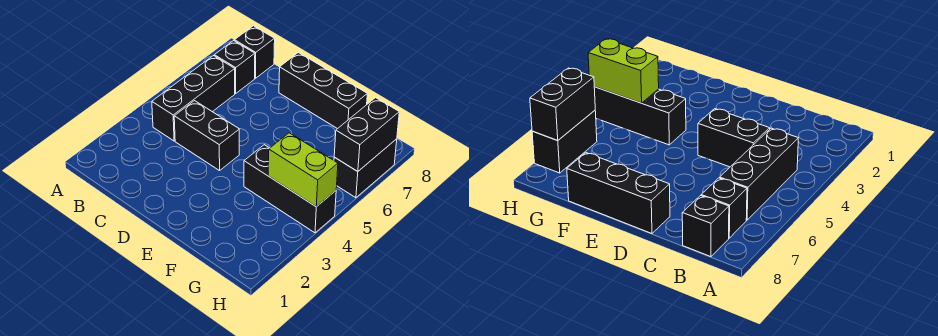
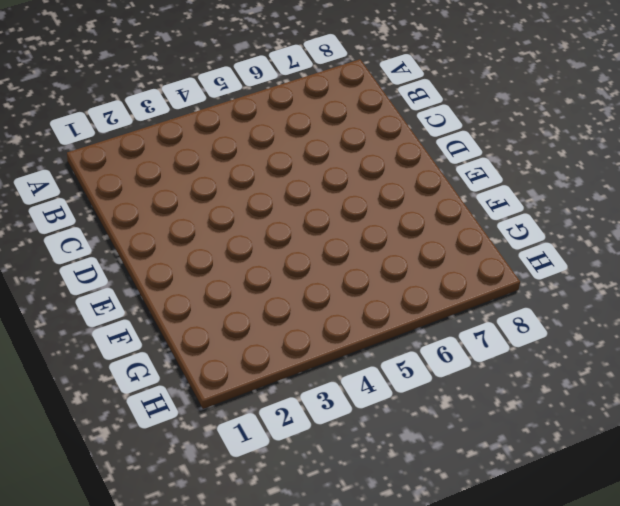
none -> black 1x3 brick [152,56,235,141]
none -> black 1x1 brick [214,41,255,93]

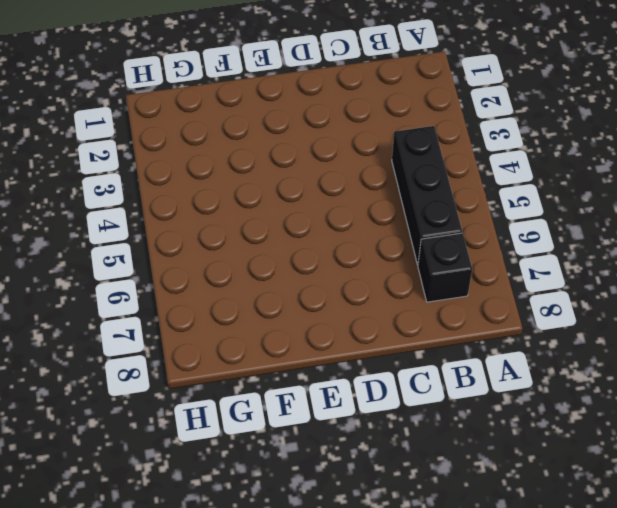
none -> black 1x1 brick [235,26,275,78]
none -> black 1x2 brick [174,101,239,171]

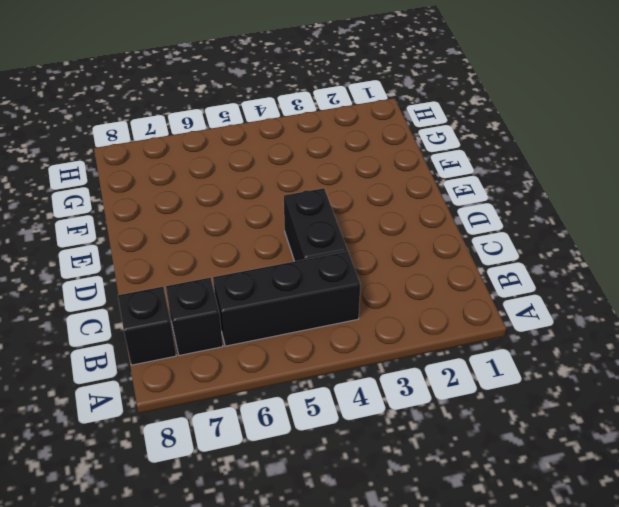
none -> black 1x3 brick [279,53,367,129]
none -> black 1x3 brick [244,145,336,233]

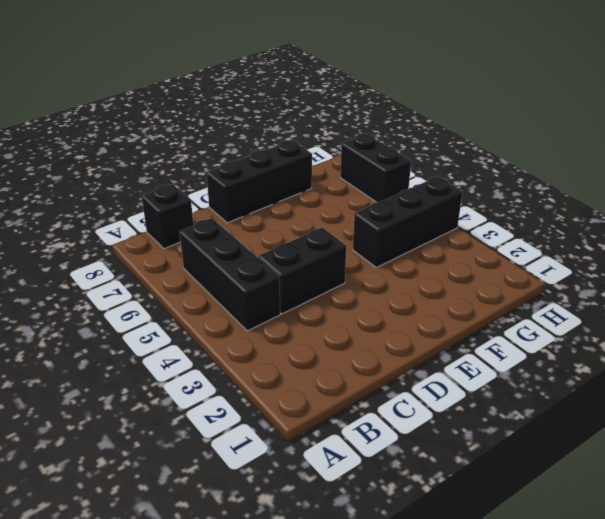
none -> black 1x1 brick [214,41,255,93]
none -> lime 1x2 brick [268,133,338,207]

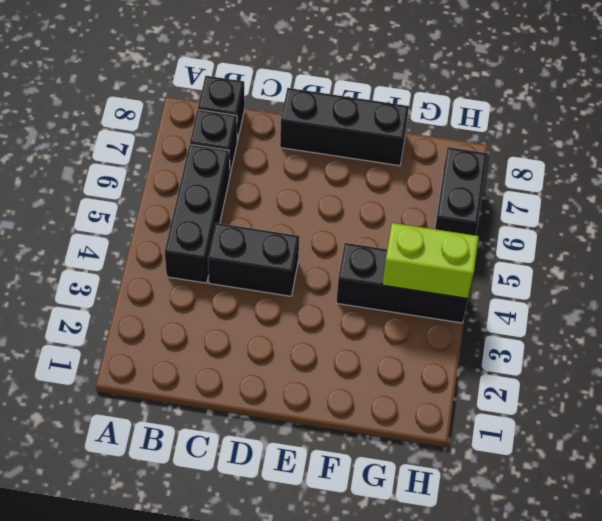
none -> black 1x2 brick [334,98,399,172]

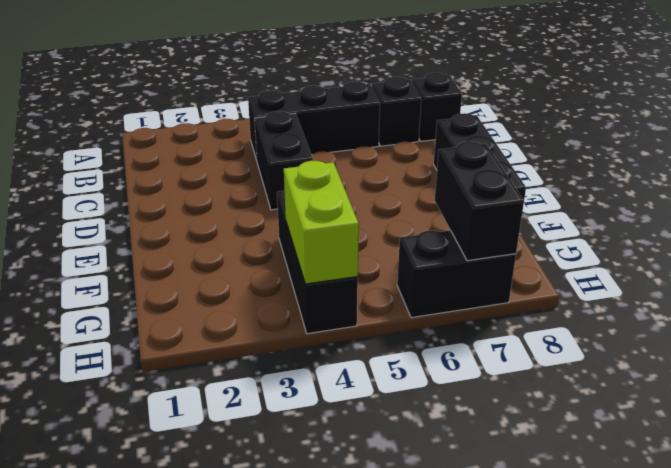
black 1x2 brick [435,142,524,261] -> black 1x2 brick turned to [334,98,399,172]

